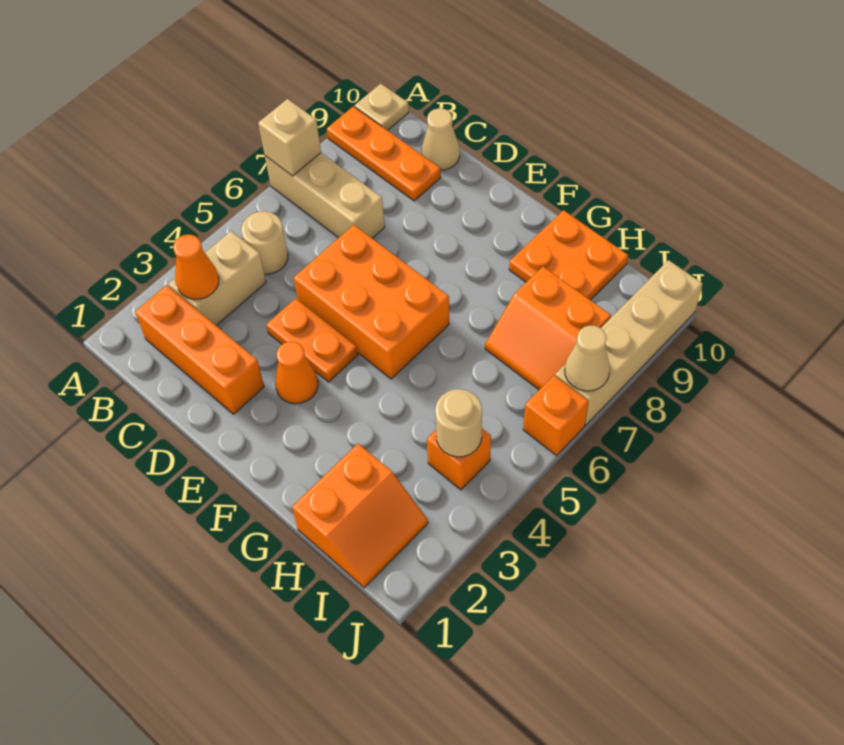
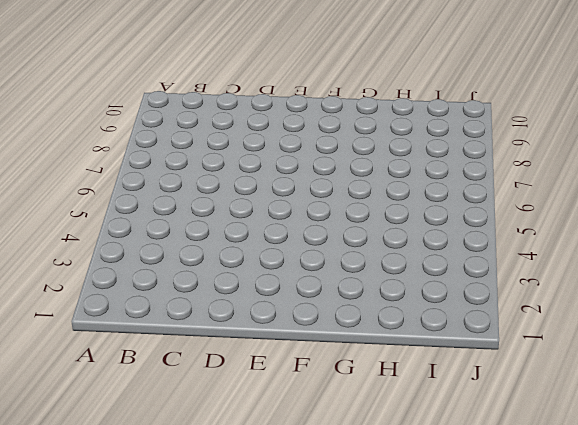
none -> tan 1x3 brick [265,153,385,238]
none -> orange 1x3 plate [327,106,441,201]
none -> tan 1x1 plate [355,84,409,130]

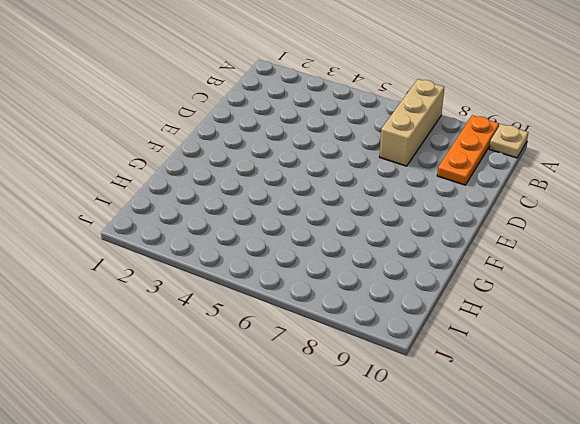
none -> orange 1x3 brick [135,285,264,414]
none -> tan 1x2 brick [168,231,266,326]
none -> tan 1x1 round brick [241,211,288,274]

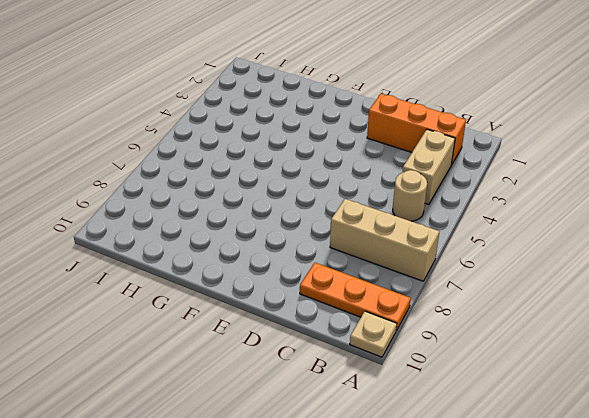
none -> tan 1x1 cone [421,108,460,170]
none -> orange 1x2 plate [266,298,358,382]
none -> orange 2x3 brick [294,225,449,379]

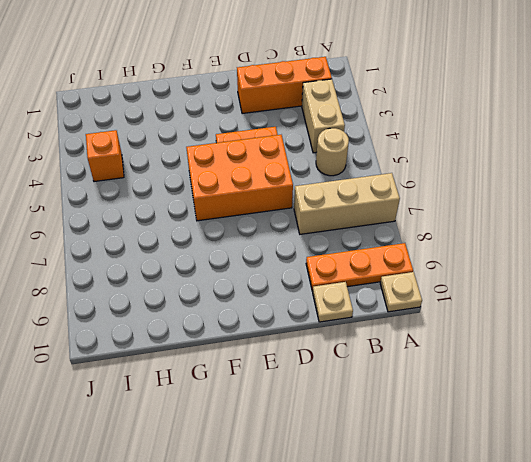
tan 1x1 plate [313,282,353,322] -> tan 1x1 cone [421,108,460,170]
none -> orange 1x1 cone [275,342,318,404]
none -> orange 2x2 plate [509,210,628,300]
none -> orange 2x2 slope [292,444,428,588]

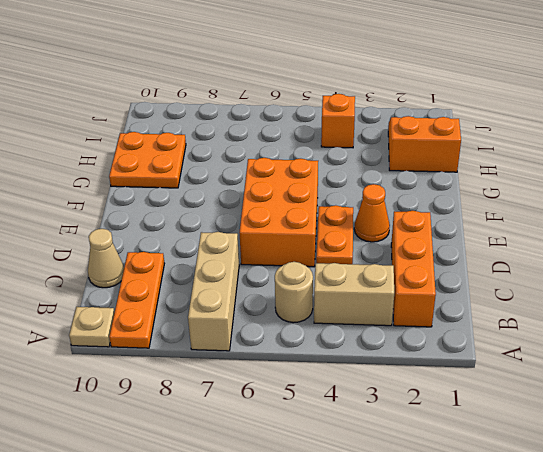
none -> orange 2x2 slope [485,267,611,390]
none -> orange 1x1 brick [523,375,588,456]
none -> tan 1x4 brick [555,260,703,425]

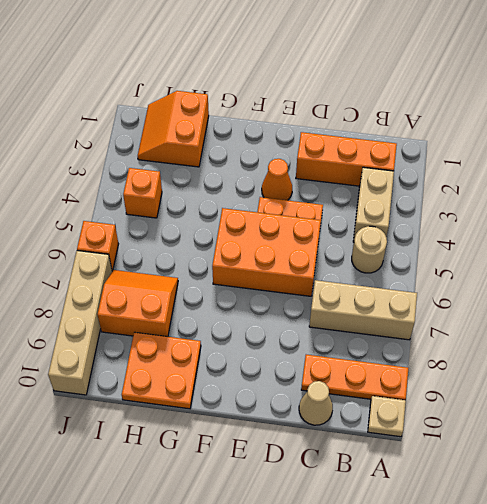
none -> tan 1x1 brick [258,99,321,176]
none -> orange 1x1 cone [173,235,219,299]
none -> tan 1x1 round brick [435,389,482,457]

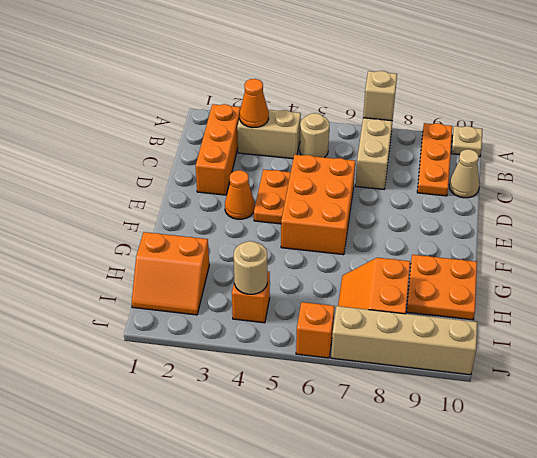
none -> tan 1x1 cone [565,326,610,391]

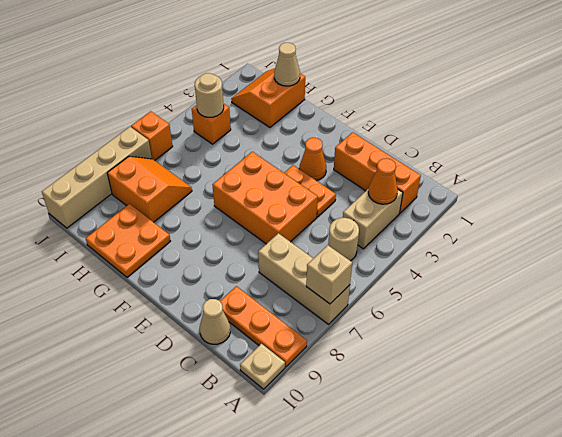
tan 1x1 cone [274,43,300,86] -> tan 1x1 cone moved to [565,326,610,391]

